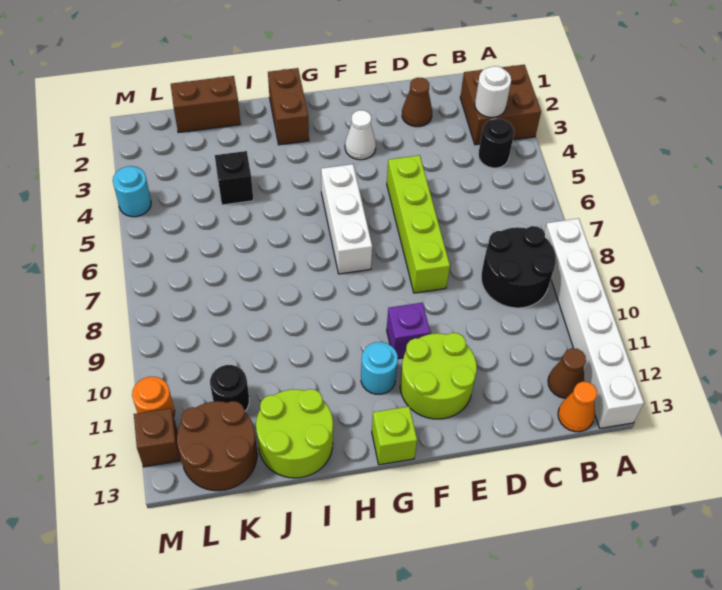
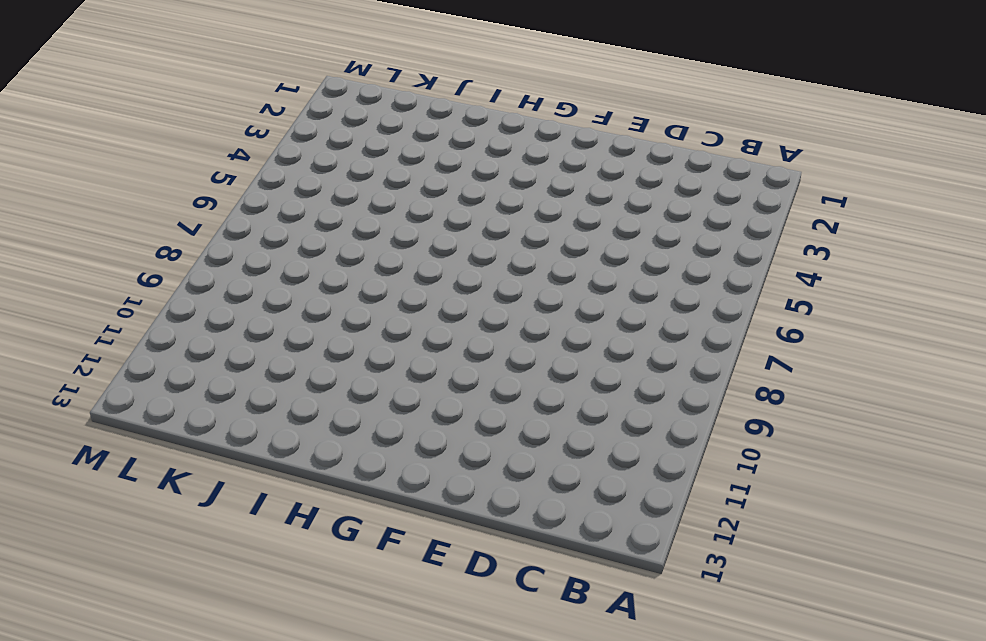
none -> brown 2x2 brick [460,65,541,145]
none -> white 1x6 brick [544,218,644,428]
none -> black 1x1 round brick [478,119,514,168]

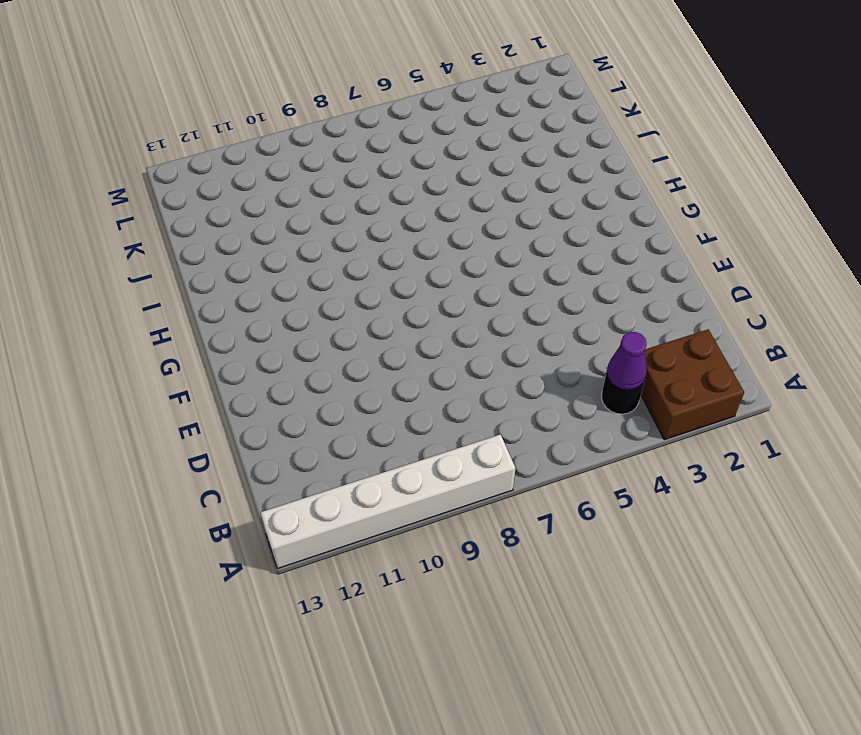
purple 1x1 cone [607,332,647,390] -> none
none -> black 2x2 round brick [481,226,556,308]
none -> brown 1x1 cone [548,348,586,398]
none -> orange 1x1 cone [558,382,597,432]

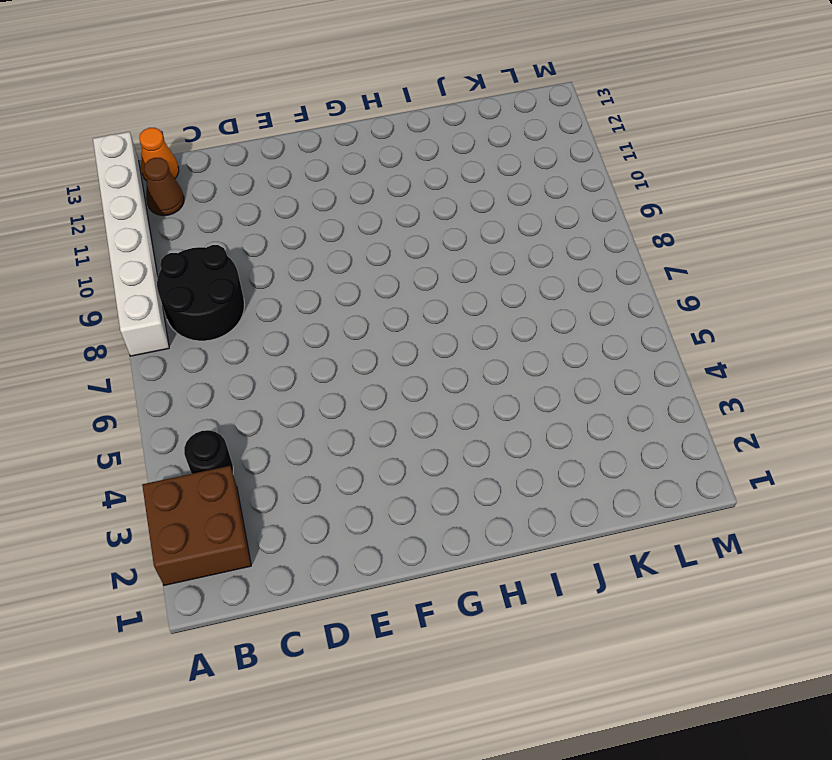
none -> brown 1x1 cone [402,78,432,127]
none -> lime 1x4 brick [387,155,450,293]
none -> lime 2x2 round brick [400,333,477,419]

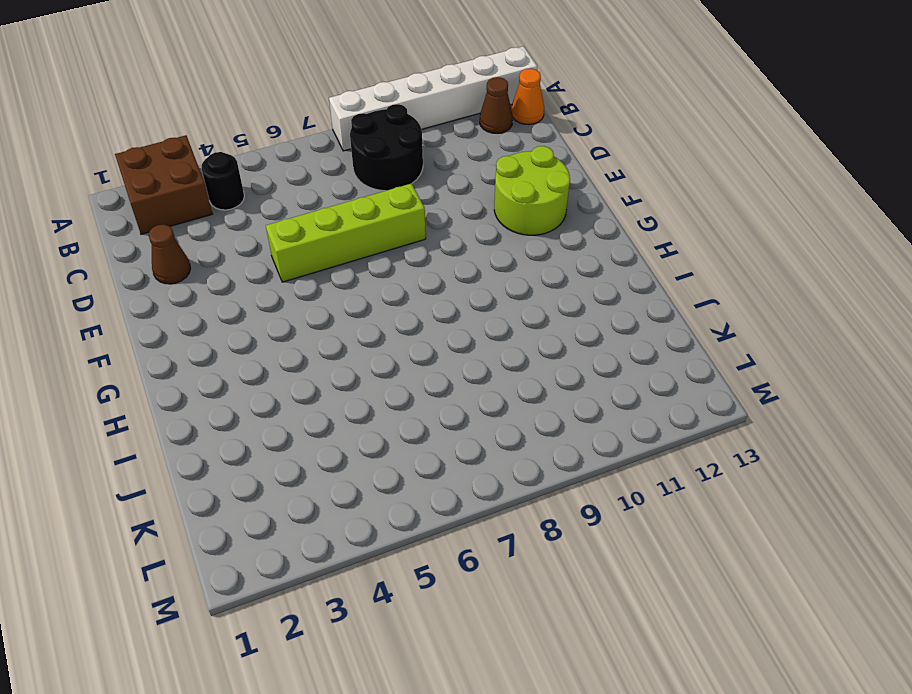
none -> white 1x1 cone [345,110,376,160]
none -> purple 1x1 brick [387,303,430,358]
none -> white 1x3 brick [321,164,372,274]

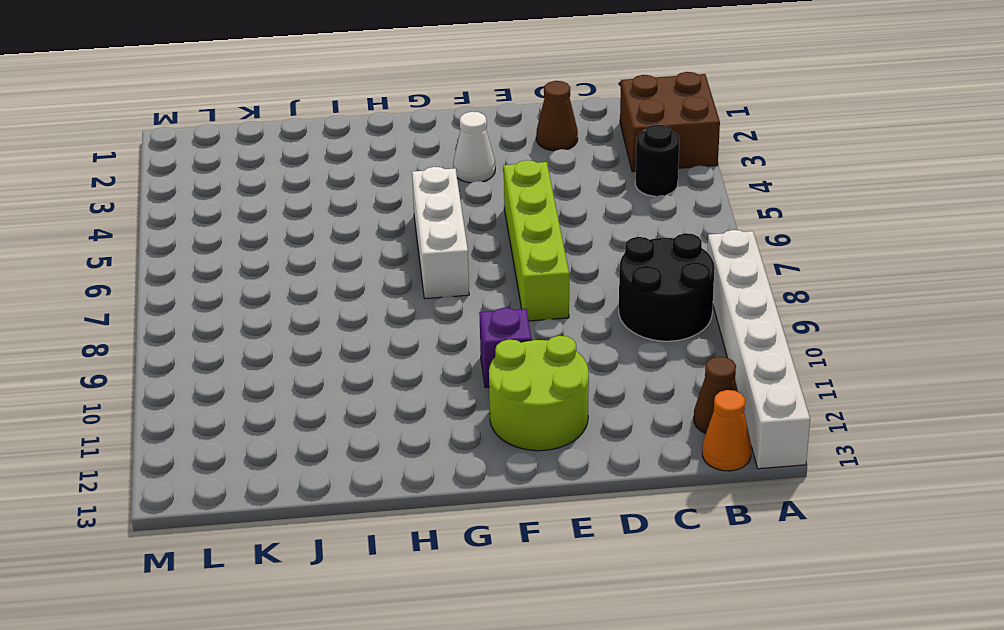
none -> cyan 1x1 round brick [361,342,398,394]
none -> lime 1x1 brick [372,406,417,465]
none -> brown 1x2 brick [268,68,309,145]

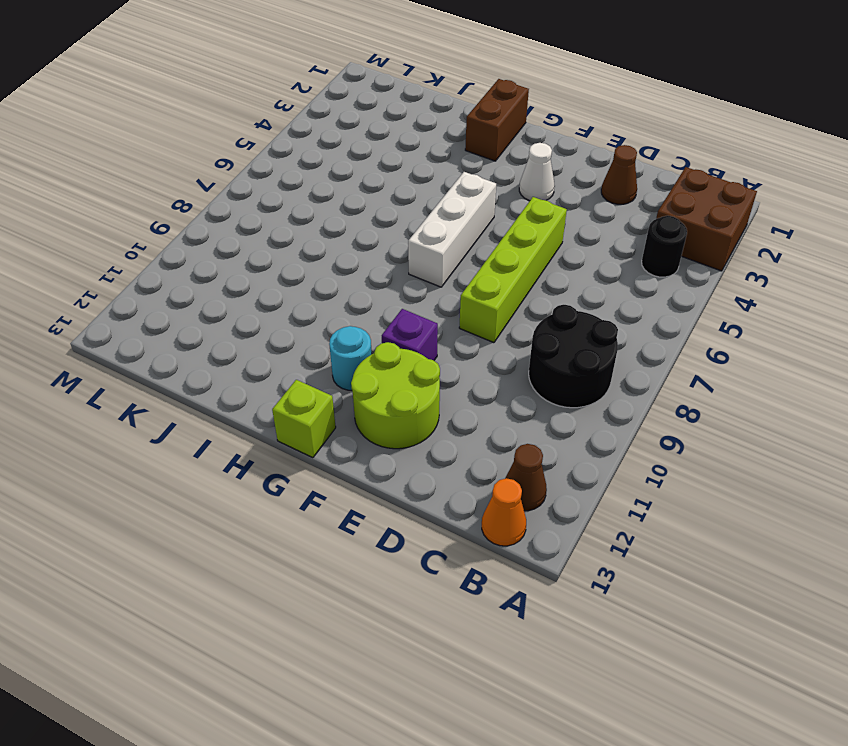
none -> white 1x6 brick [544,218,644,428]
none -> lime 2x2 round brick [256,389,333,478]
none -> brown 1x2 brick [171,76,240,133]

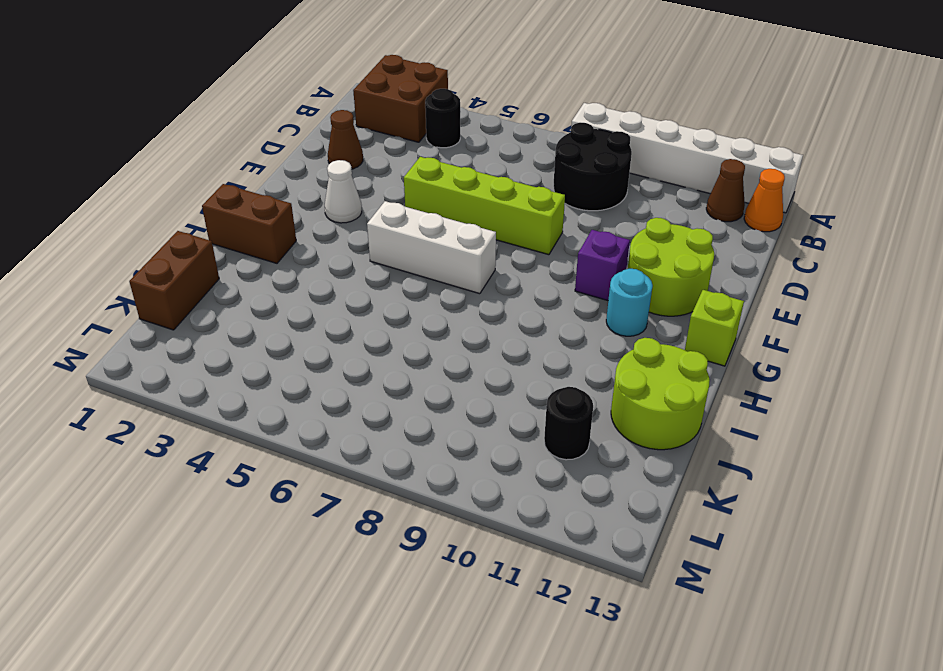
none -> black 1x1 brick [215,151,253,205]
none -> brown 2x2 round brick [177,401,257,491]
none -> cyan 1x1 round brick [113,166,151,217]

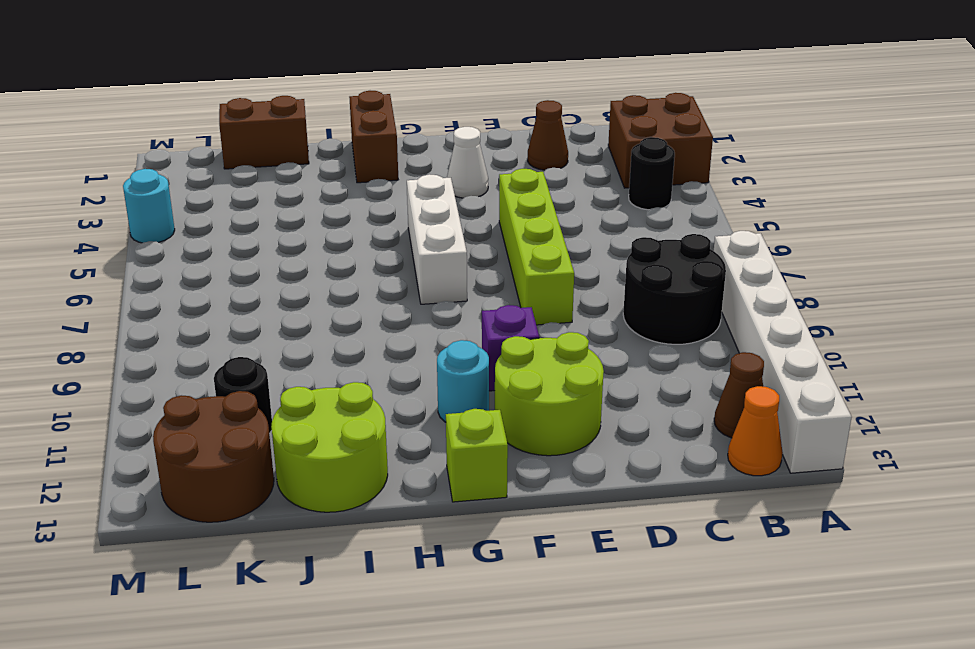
none -> black 1x1 brick [215,151,253,205]
none -> orange 1x1 round brick [132,377,175,416]
none -> brown 1x1 brick [134,408,180,467]

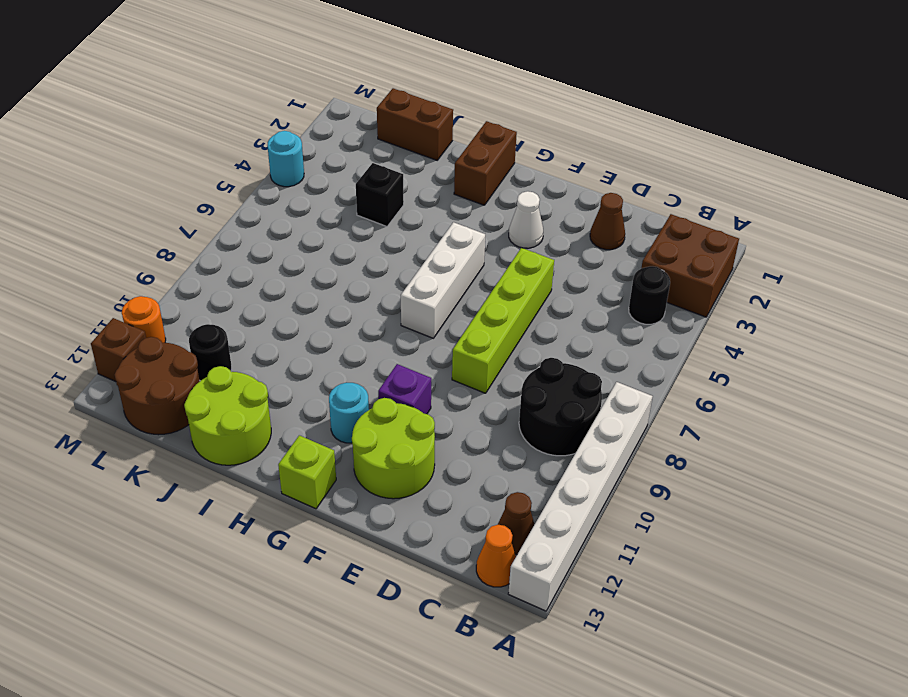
none -> white 1x1 round brick [475,66,511,117]

